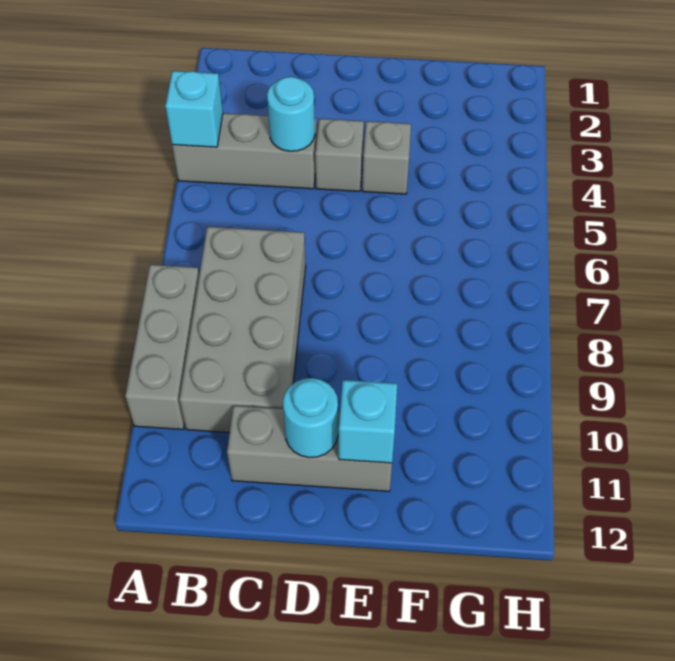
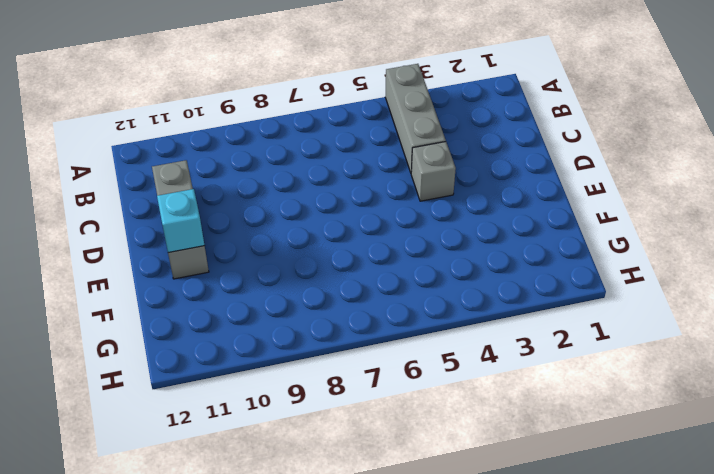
none -> grey 1x3 brick [125,265,199,429]
none -> grey 2x4 brick [179,227,306,433]

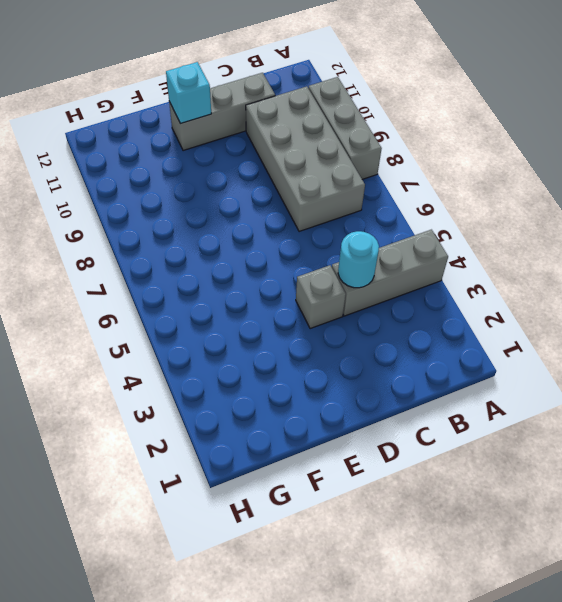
none -> grey 1x1 brick [362,121,411,194]
none -> cyan 1x1 brick [165,71,223,147]

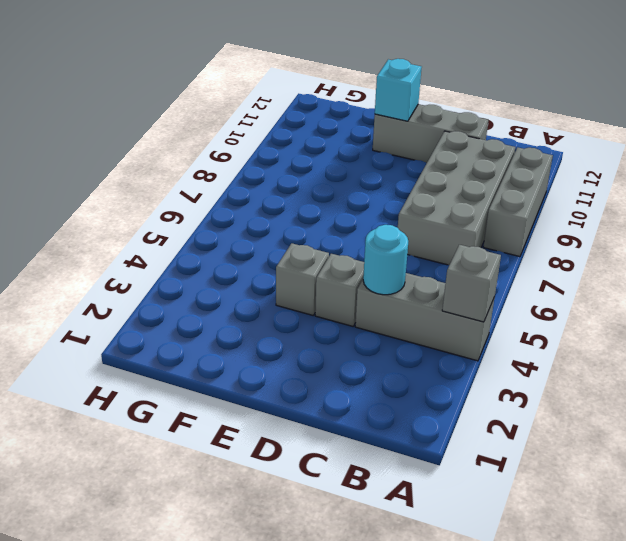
grey 1x1 brick [442,245,501,322] -> cyan 1x1 brick [165,71,223,147]
none -> cyan 1x1 round brick [283,378,338,458]

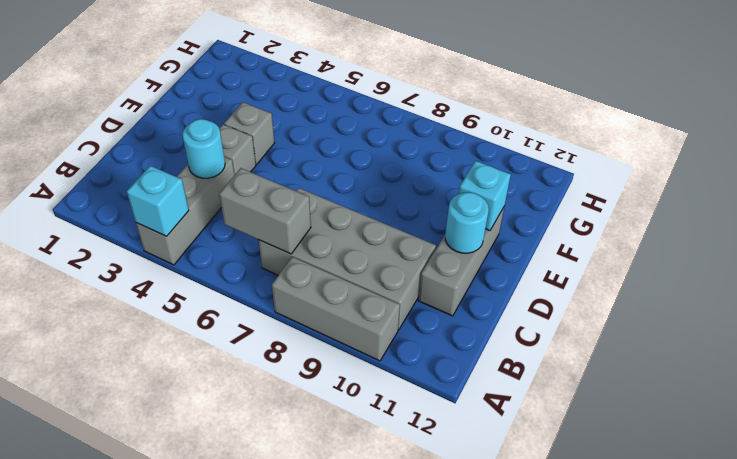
grey 1x2 brick [219,168,311,254] -> none

